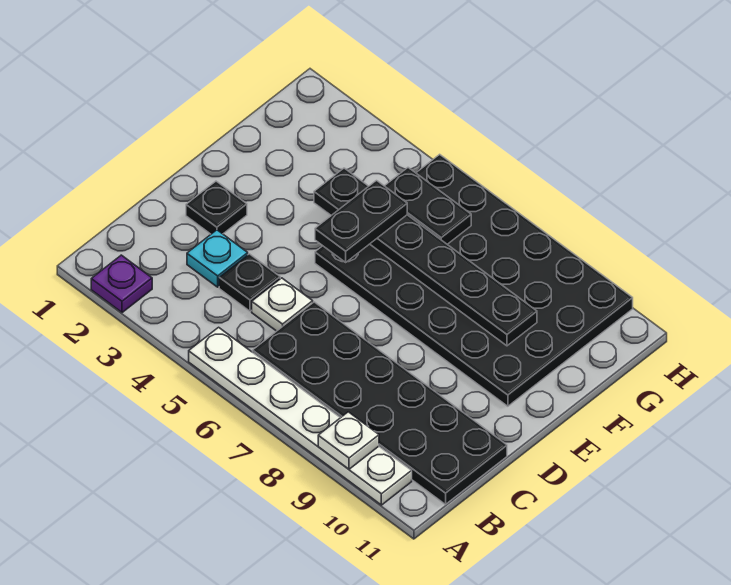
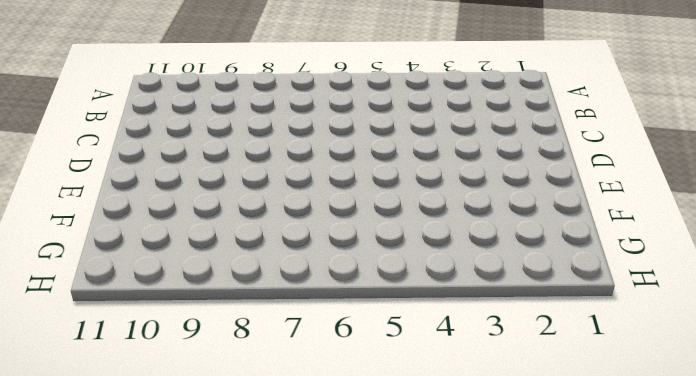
none -> purple 1x1 plate [91,255,152,313]
none -> white 1x6 plate [189,327,412,505]
none -> black 2x6 plate [253,302,507,504]

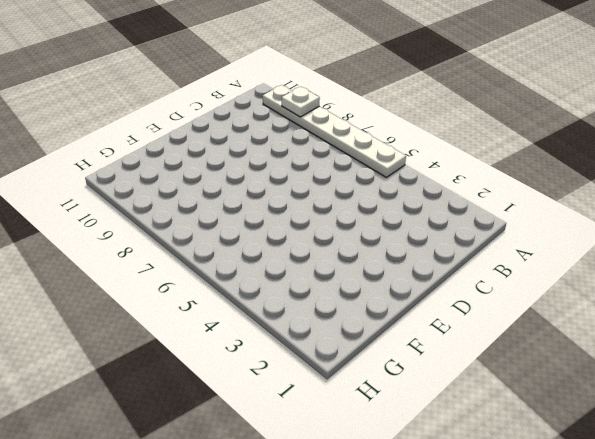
none -> purple 1x1 plate [91,255,152,313]
none -> black 2x6 plate [253,302,507,504]
none -> cyan 1x1 plate [187,230,248,287]

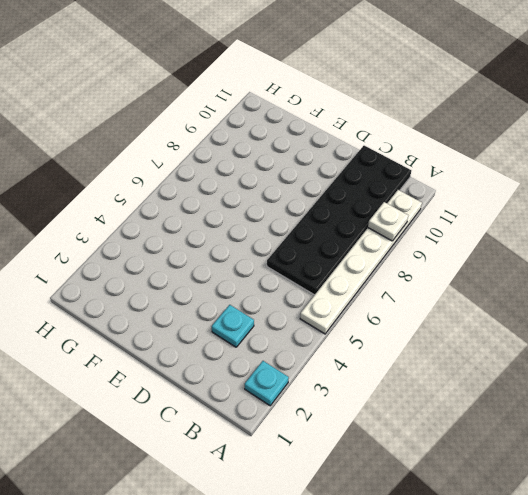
cyan 1x1 plate [245,361,289,406] -> purple 1x1 plate [91,255,152,313]
none -> black 1x1 plate [219,254,280,311]
none -> white 1x1 plate [252,278,313,331]
none -> black 1x1 plate [186,181,247,234]

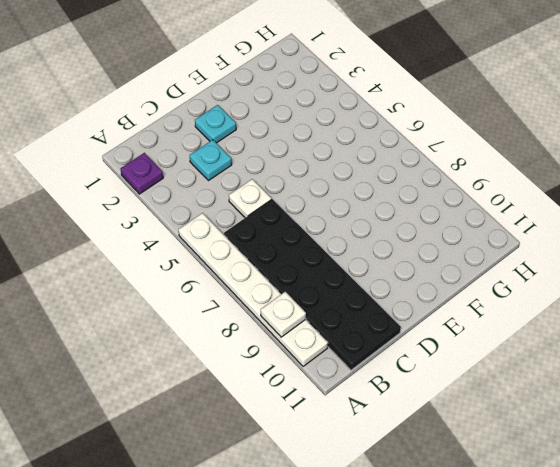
cyan 1x1 plate [195,105,236,143] -> black 1x1 plate [186,181,247,234]
none -> black 1x1 plate [219,254,280,311]
none -> black 4x6 plate [315,154,633,406]
none -> black 1x6 plate [314,168,537,346]

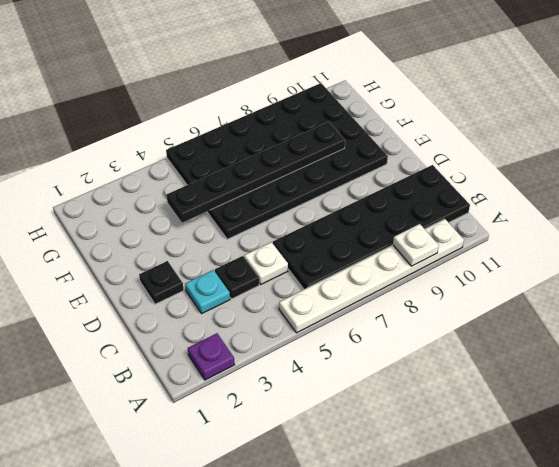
none -> black 1x2 plate [385,168,471,244]
none -> black 1x2 plate [315,181,407,262]

